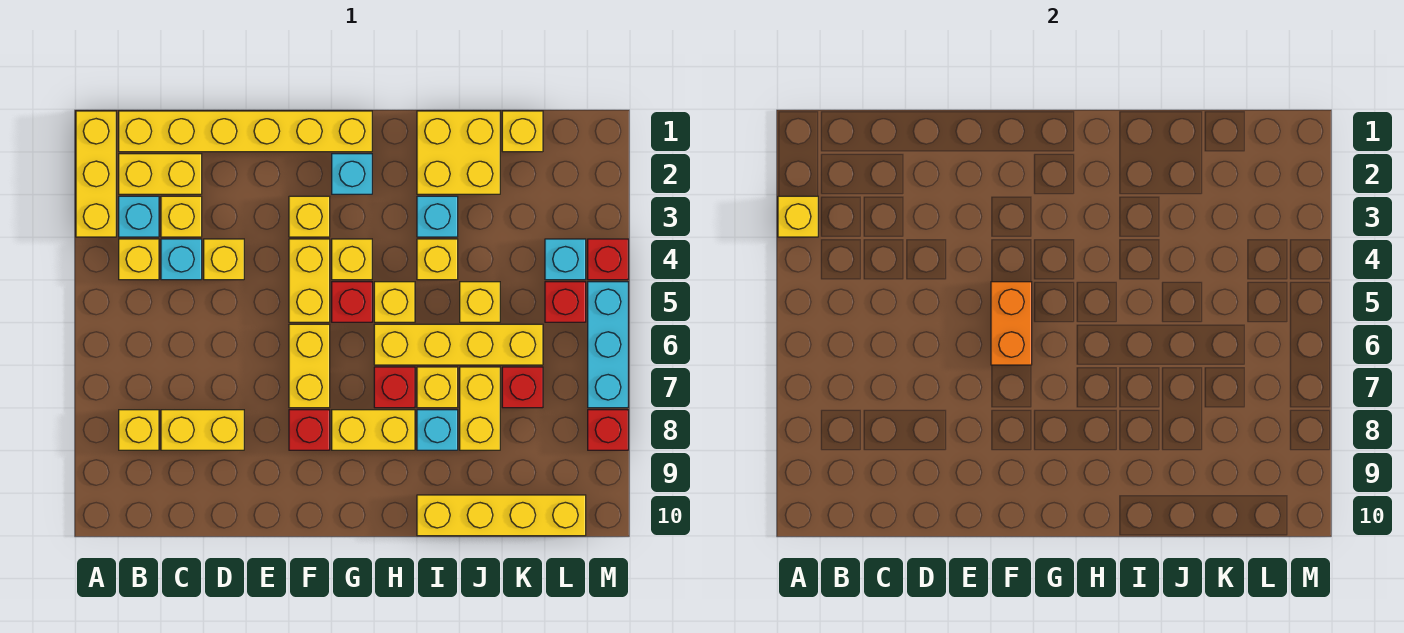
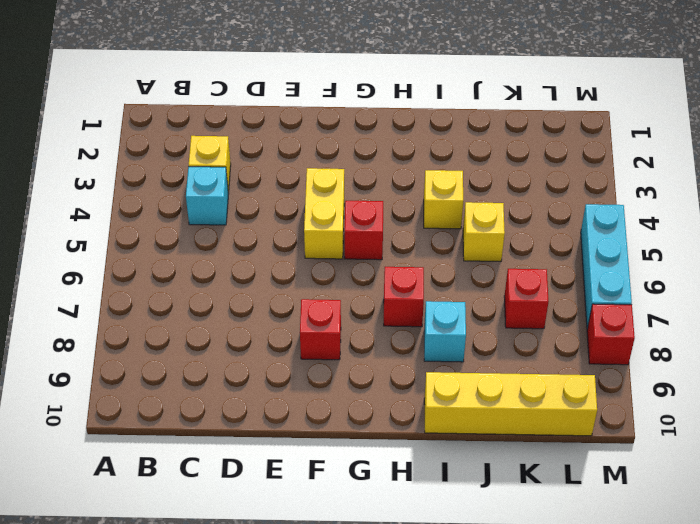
none -> yellow 1x3 brick [76,111,116,237]
none -> yellow 1x6 brick [119,111,372,152]
none -> yellow 1x2 brick [119,154,202,194]
none -> cyan 1x1 brick [119,196,159,237]

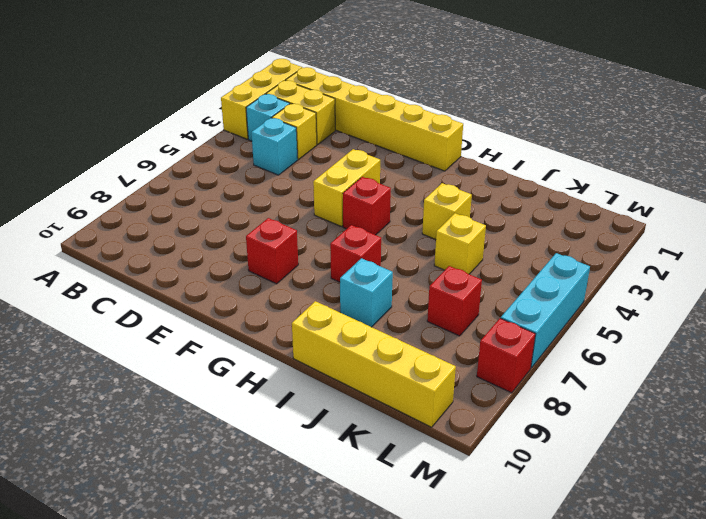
none -> yellow 1x1 brick [119,239,159,280]
none -> yellow 1x1 brick [119,410,159,450]
none -> yellow 1x2 brick [161,410,244,450]
none -> yellow 1x1 brick [204,239,244,280]

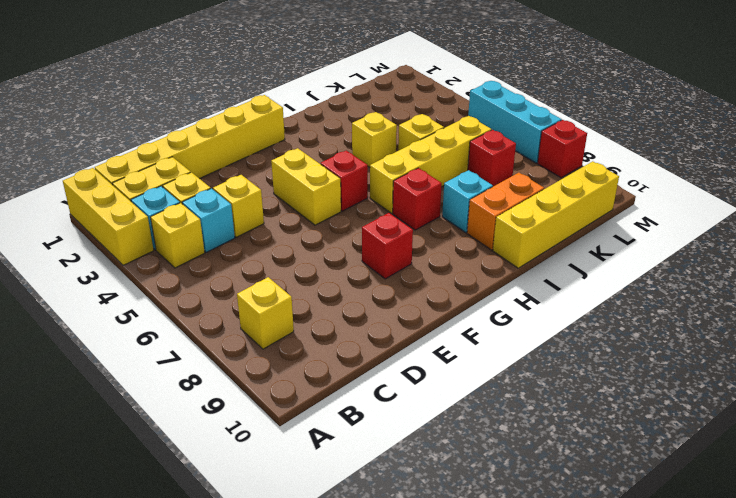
orange 1x2 brick [467,173,544,250] -> orange 1x2 brick turned to [991,282,1032,365]
none -> yellow 1x2 brick [161,410,244,450]
none -> yellow 1x1 brick [289,196,330,237]
none -> yellow 1x2 brick [289,324,330,408]
none -> cyan 1x1 brick [332,154,372,194]

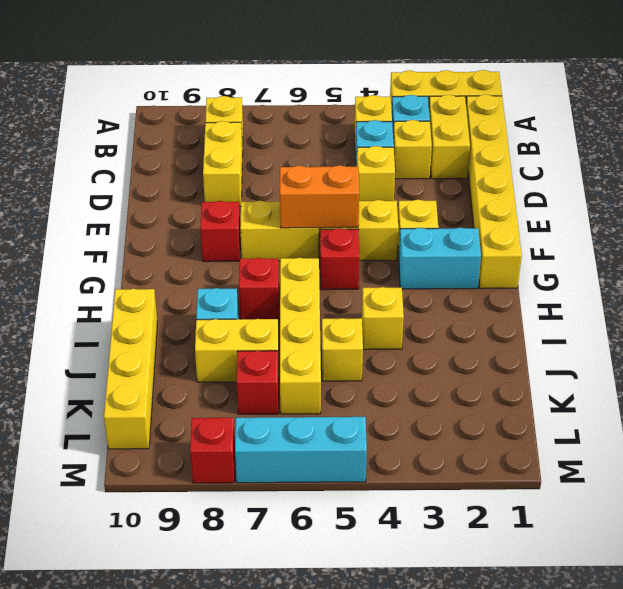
cyan 1x2 brick [399,228,481,289] -> cyan 1x1 brick [332,154,372,194]
none -> yellow 1x1 brick [332,239,372,280]
none -> yellow 1x2 brick [332,410,415,450]
none -> yellow 1x1 brick [374,282,415,322]
none -> yellow 2x2 brick [417,111,500,194]

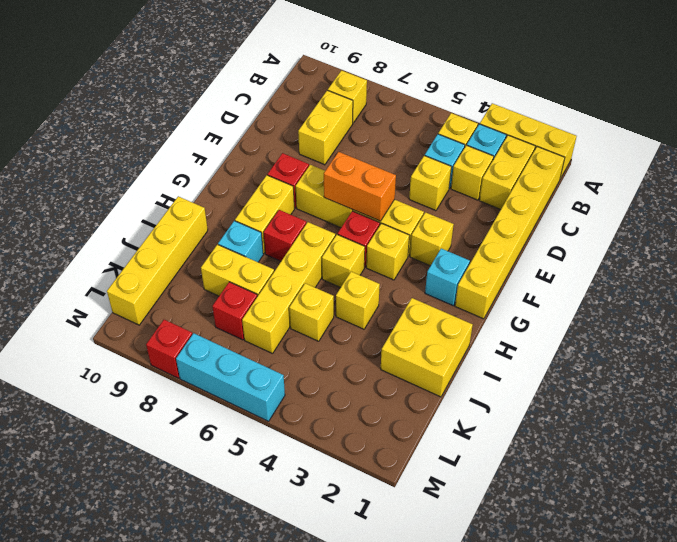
none -> cyan 1x1 brick [417,196,458,237]
none -> yellow 1x1 brick [417,367,458,408]
none -> yellow 1x1 brick [502,111,543,152]
none -> cyan 1x1 brick [545,239,586,280]

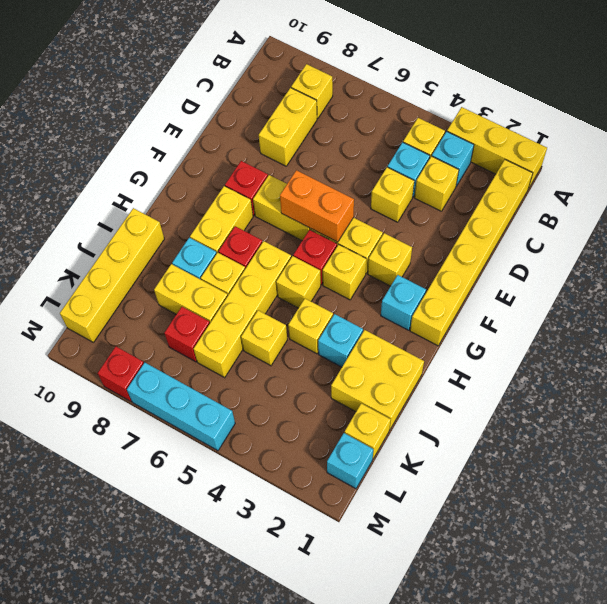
cyan 1x1 brick [327,433,373,489] -> cyan 1x1 brick moved to [545,239,586,280]
none -> yellow 1x2 brick [119,154,202,194]
none -> red 1x1 brick [545,282,586,322]
none -> red 1x1 brick [588,239,628,280]
none -> yellow 1x1 brick [778,196,818,237]

